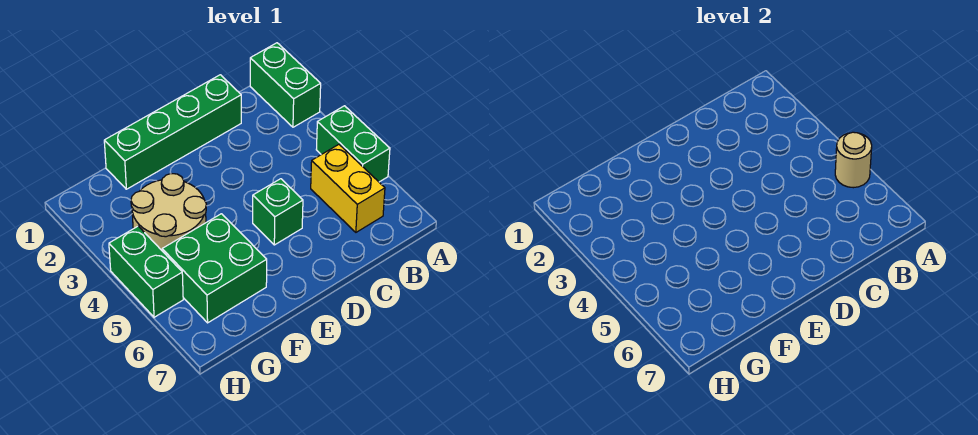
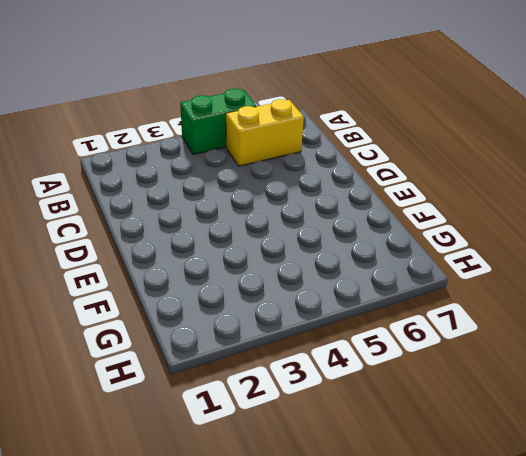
none -> green 1x2 brick [250,43,321,127]
none -> green 1x4 brick [104,75,241,189]

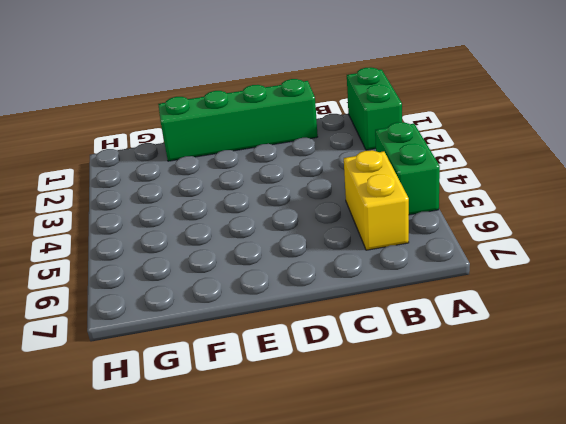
none -> green 1x1 brick [253,179,303,245]
none -> tan 2x2 round brick [131,174,206,250]

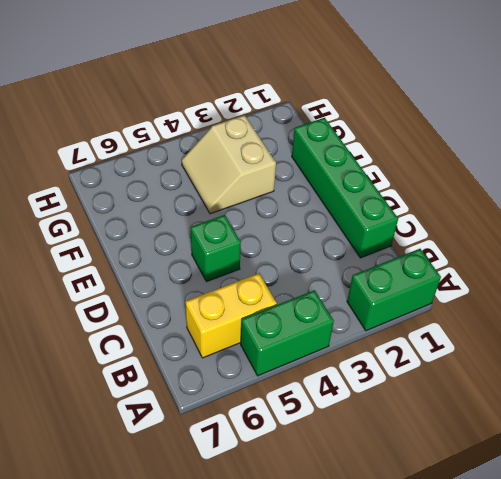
tan 2x2 slope [182,115,276,214] -> tan 2x2 round brick [131,174,206,250]
none -> green 2x2 brick [162,214,267,323]
none -> green 1x2 brick [109,226,183,317]

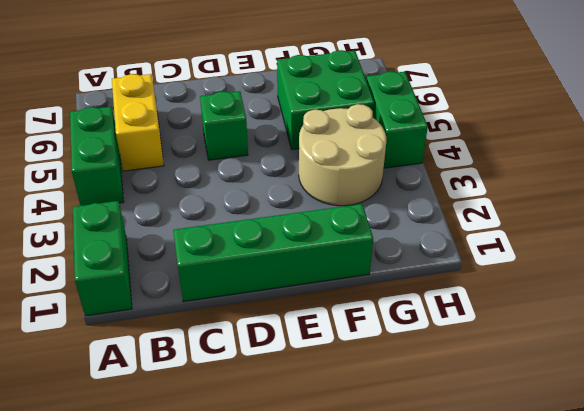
none -> tan 1x1 round brick [835,132,872,188]

